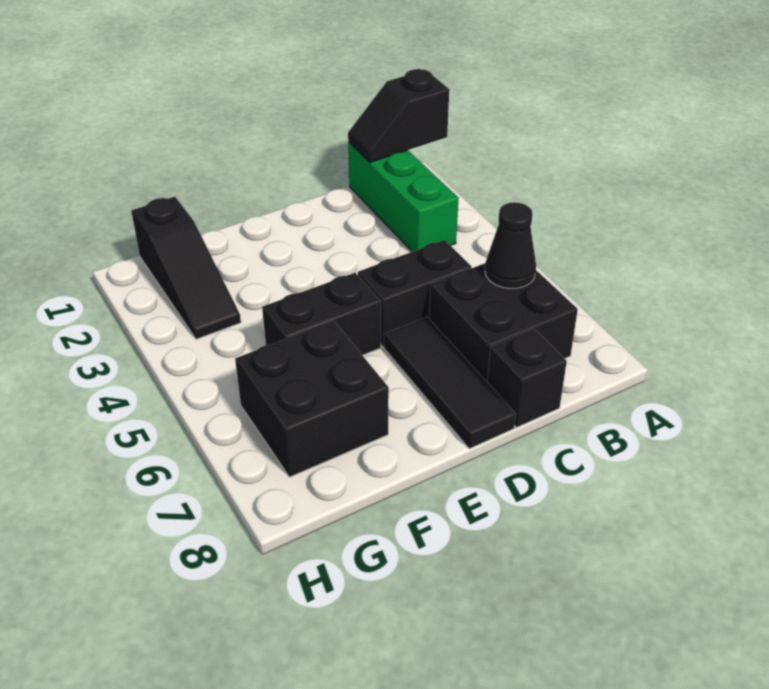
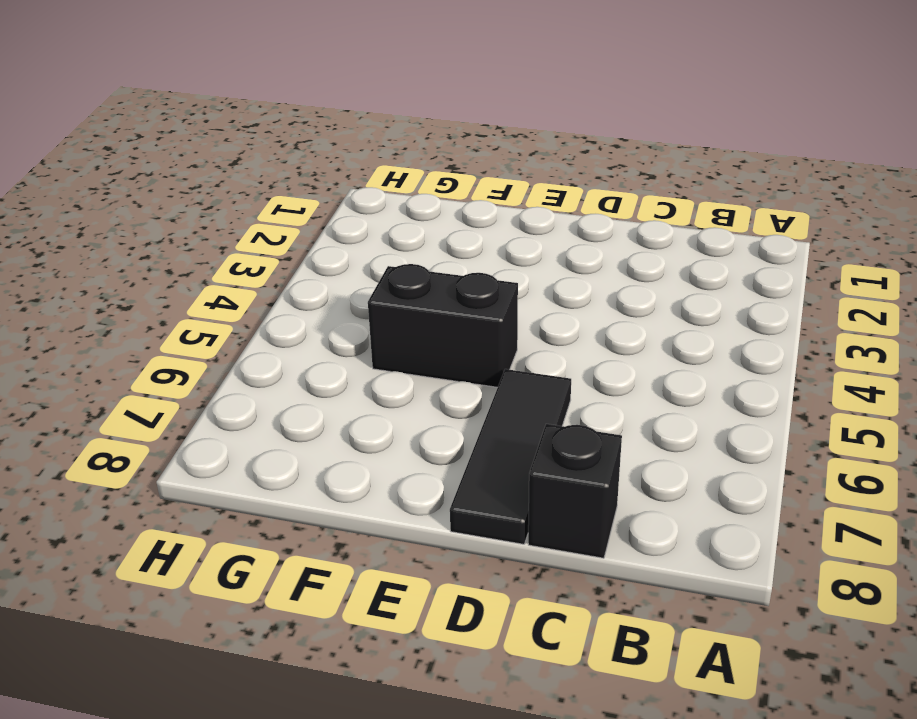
none -> green 1x3 brick [348,142,459,252]
none -> black 2x2 brick [429,263,578,382]

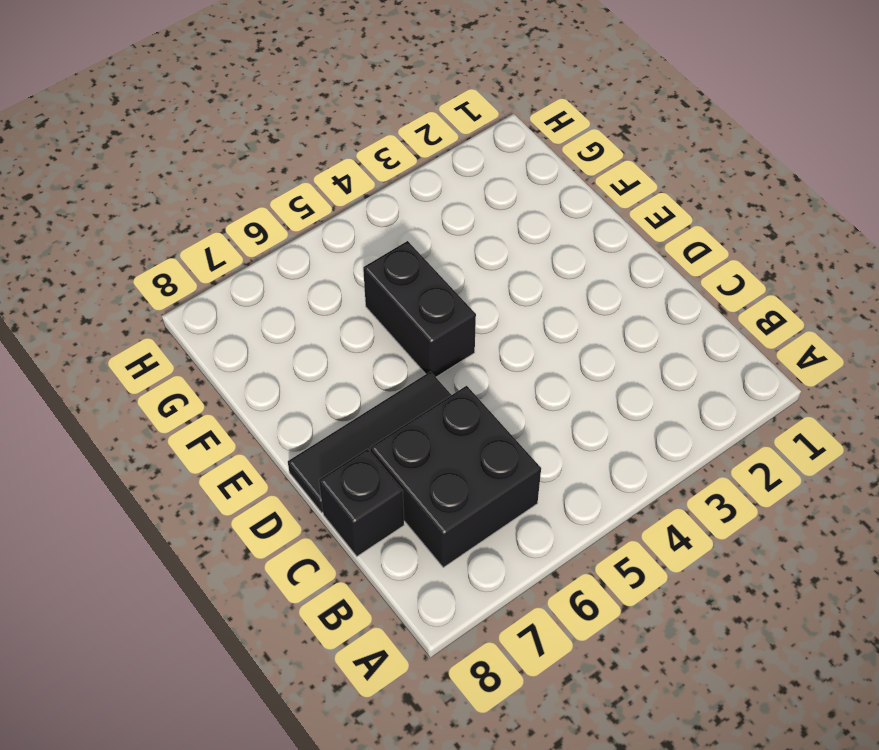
none -> green 1x3 brick [348,142,459,252]
none -> black 1x2 brick [358,240,471,347]

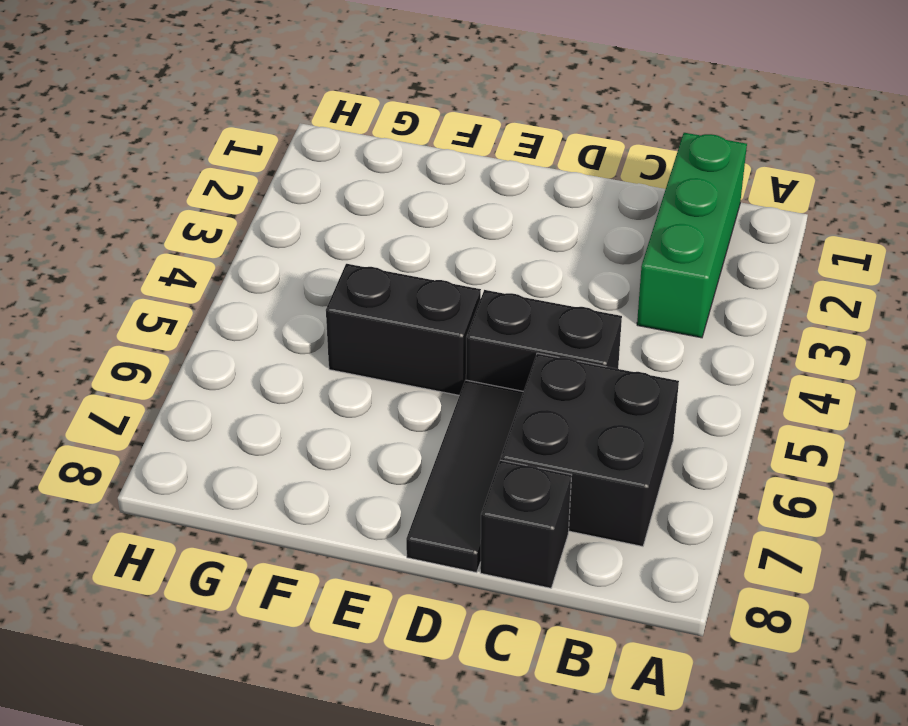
none -> black 2x2 brick [235,321,389,477]
none -> black 1x3 slope [131,197,241,339]

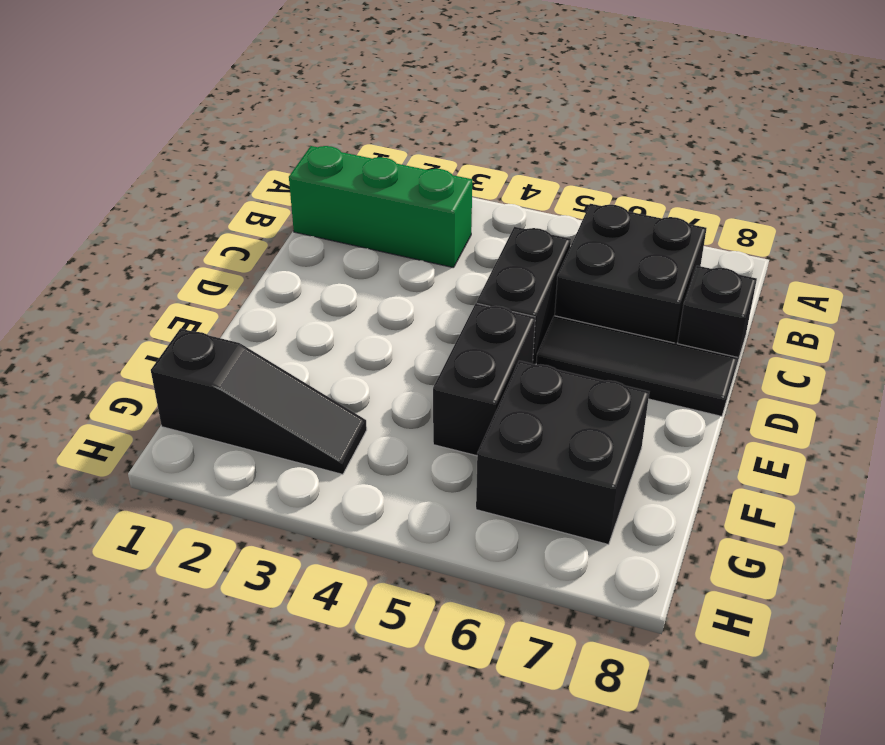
none -> black 1x2 slope [348,69,449,162]
none -> black 1x1 cone [485,202,536,288]

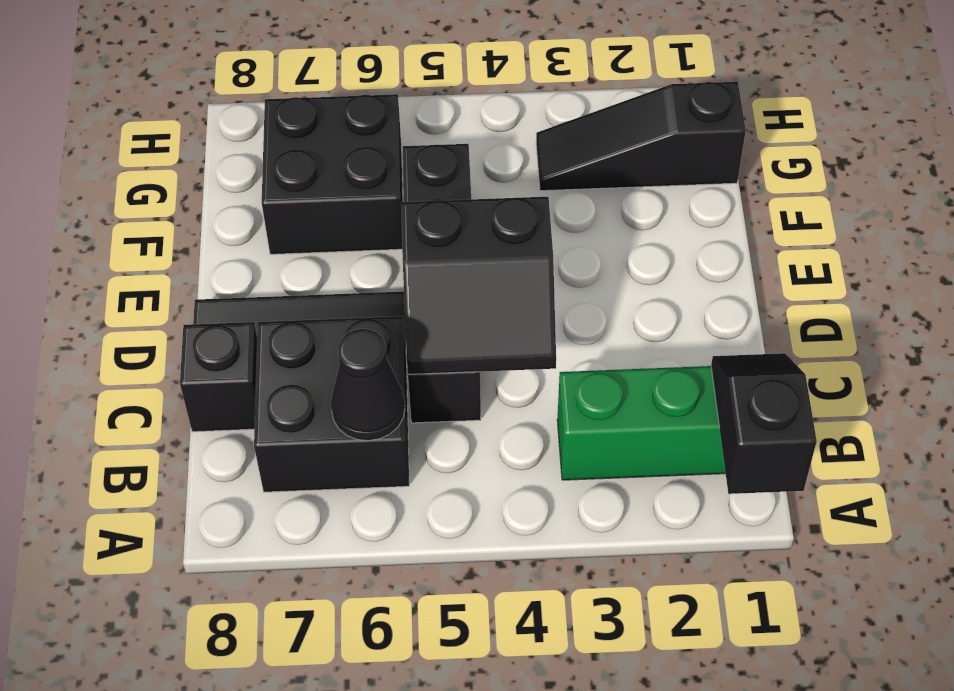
black 2x2 slope [401,197,556,374] -> none

